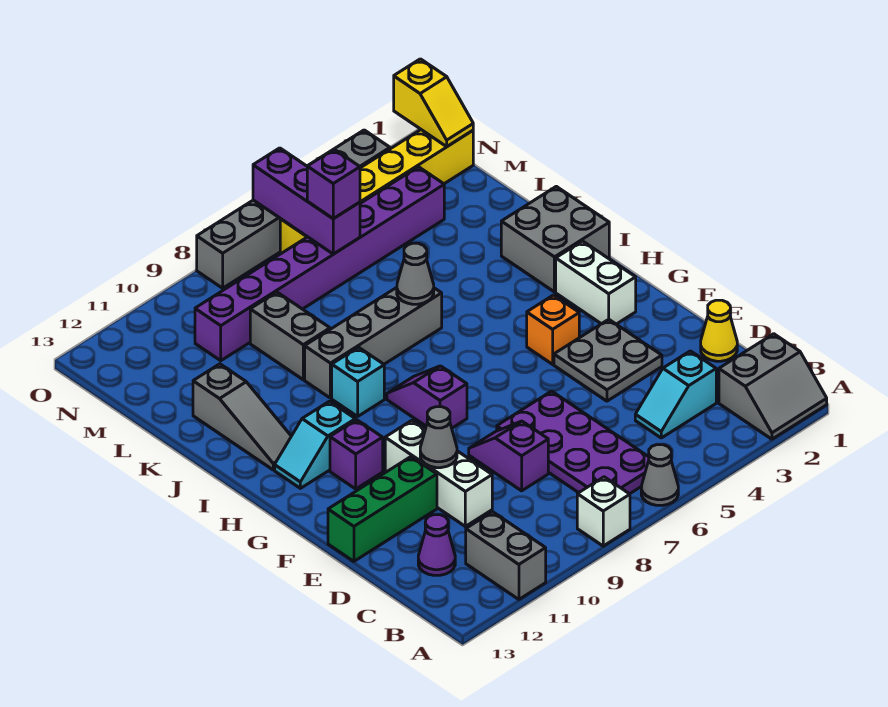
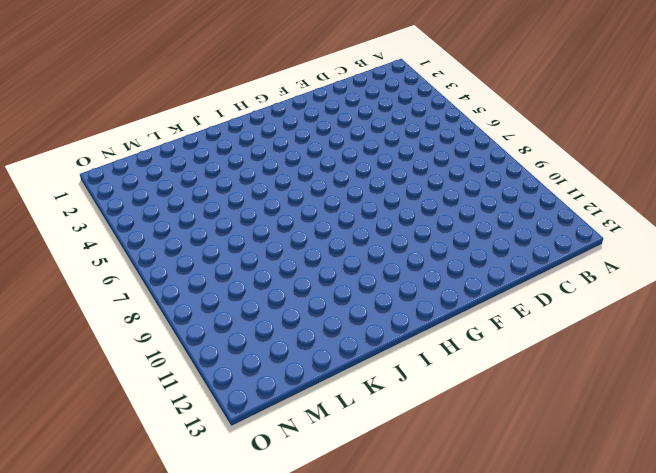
none -> grey 2x2 slope [719,334,827,439]
none -> grey 1x1 cone [641,445,678,505]
none -> white 1x1 brick [577,477,630,546]
none -> grey 1x2 brick [466,512,546,599]

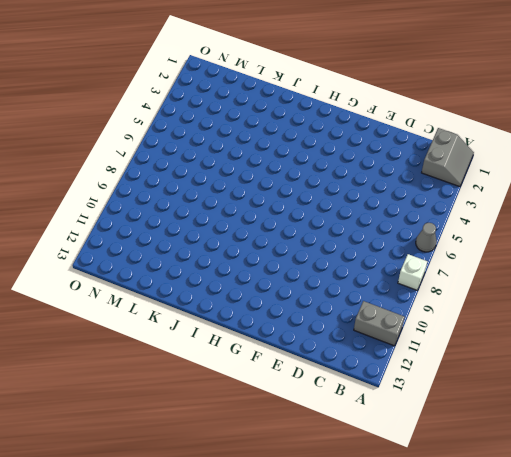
none -> purple 2x4 plate [497,391,649,494]
none -> cyan 1x2 slope [635,351,716,438]
none -> purple 1x1 cone [418,515,455,575]
none -> yellow 1x1 cone [701,300,737,361]

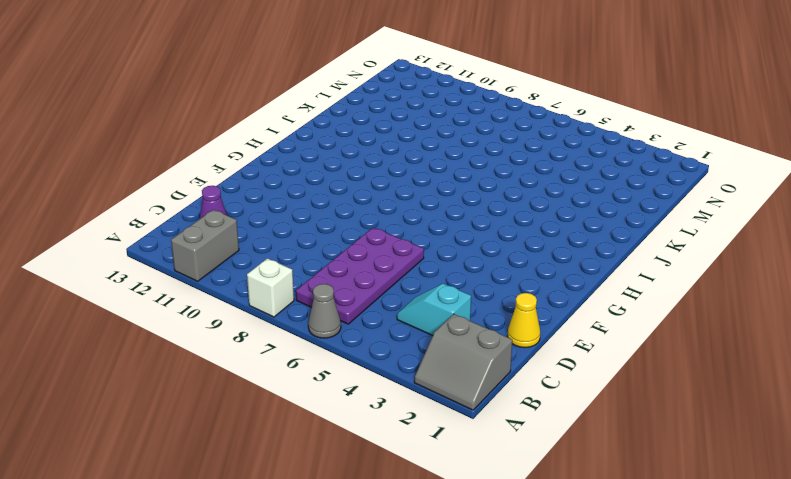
none -> purple 1x2 slope [469,421,548,491]
none -> white 1x3 brick [385,421,492,526]
none -> grey 2x2 plate [554,319,662,401]
none -> green 1x3 brick [328,457,437,561]

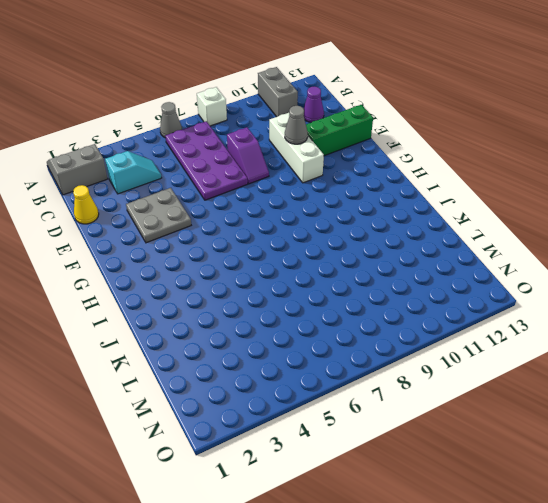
none -> white 1x2 brick [556,241,636,324]
none -> orange 1x1 brick [527,295,579,364]
none -> purple 1x2 slope [387,366,467,428]
none -> purple 1x1 brick [330,420,383,489]

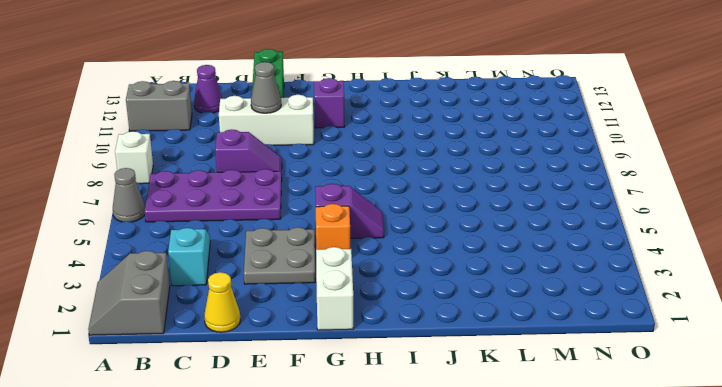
white 1x2 brick [316,247,354,330] -> white 1x2 brick turned to [556,241,636,324]
purple 1x2 slope [315,184,384,238] -> purple 1x2 slope moved to [387,366,467,428]
none -> cyan 1x2 slope [275,401,355,488]
none -> grey 2x2 brick [501,186,609,292]
none -> cyan 1x1 brick [332,347,384,416]
none -> grey 1x3 slope [193,364,291,470]

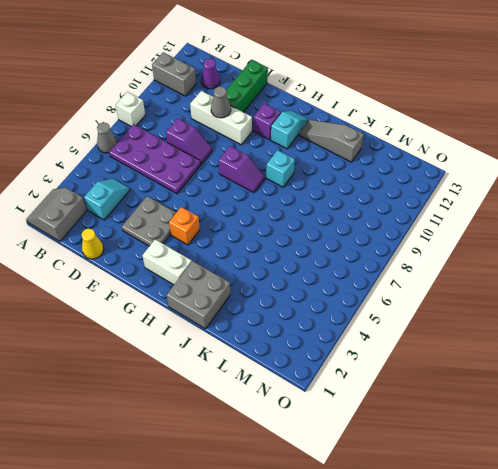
none -> grey 1x4 brick [305,288,442,398]
none -> grey 1x2 brick [250,292,330,380]
none -> purple 1x8 brick [195,167,444,361]
none -> yellow 1x6 brick [280,130,473,254]

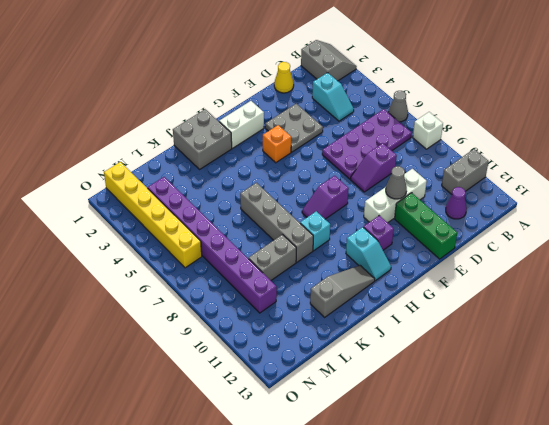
none -> grey 1x6 brick [197,130,390,288]
none -> grey 1x1 cone [397,243,434,304]
none -> purple 1x3 brick [253,148,360,254]
none -> yellow 1x2 slope [394,59,473,146]

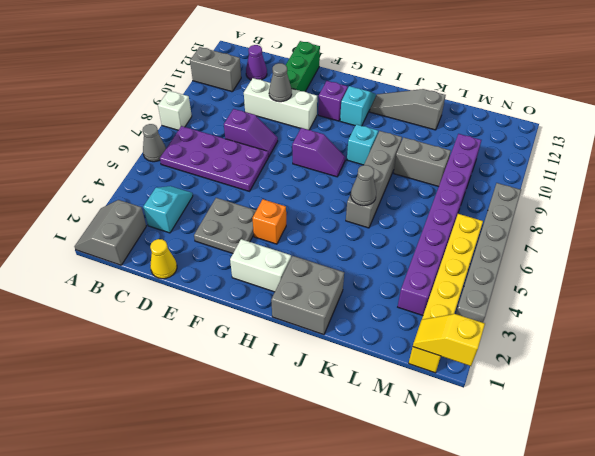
none -> purple 1x3 brick [253,148,360,254]
none -> purple 1x1 brick [307,149,360,219]

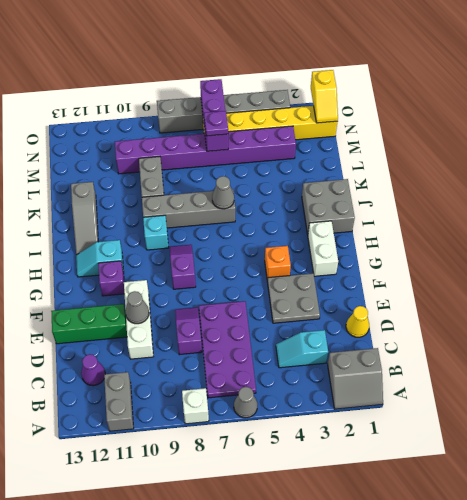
purple 1x1 plate [204,111,228,136] -> purple 1x1 brick [307,149,360,219]

